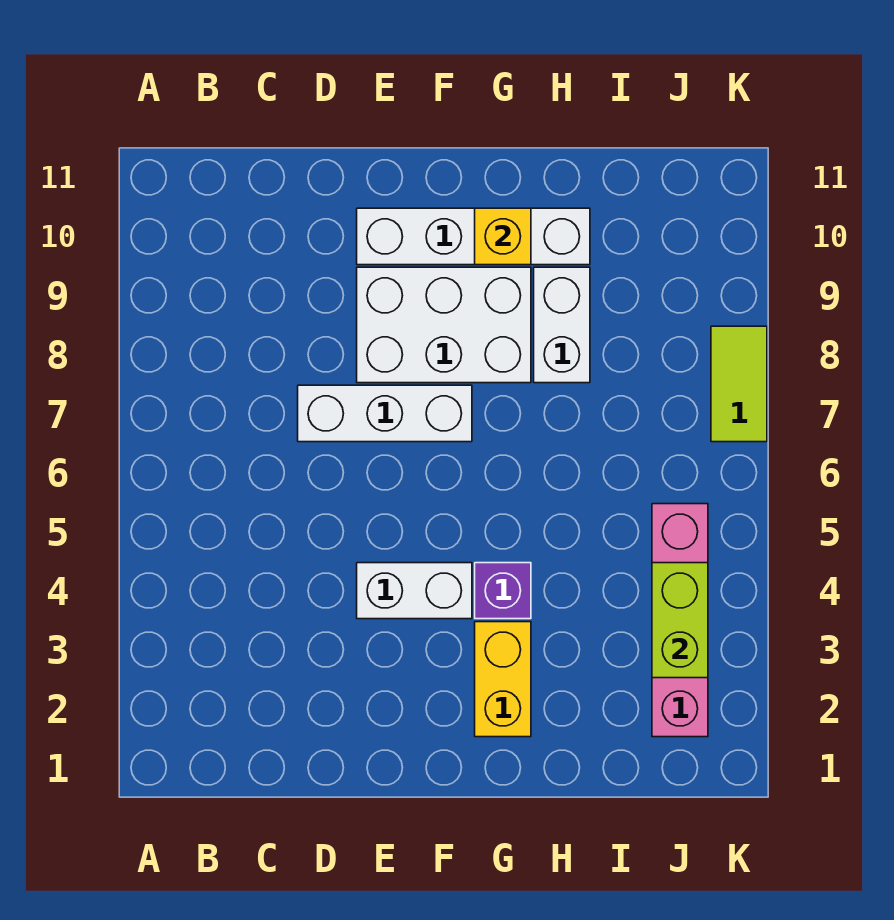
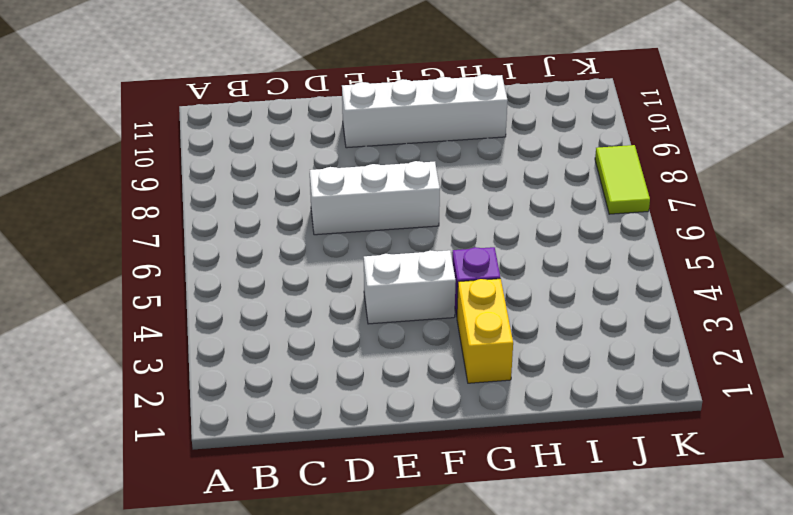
none -> white 2x3 brick [357,267,531,383]
none -> white 1x2 brick [534,267,590,383]

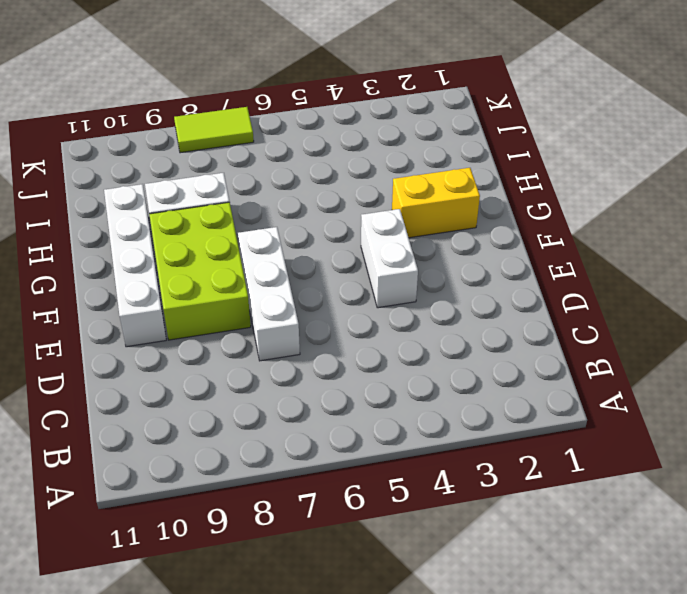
lime 2x3 brick [149,202,251,340] -> white 2x3 brick [357,267,531,383]
none -> purple 1x1 brick [475,563,531,619]
none -> pink 1x4 brick [652,504,708,737]

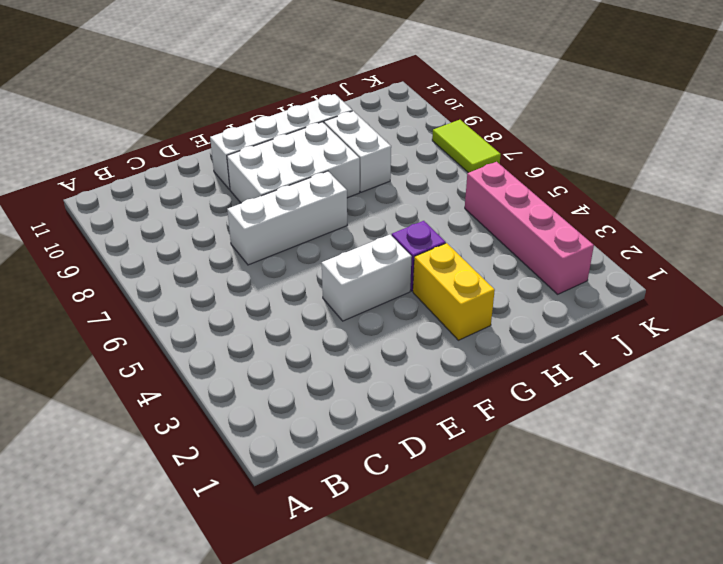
none -> yellow 1x1 brick [475,208,531,265]
none -> lime 1x2 brick [652,563,708,678]

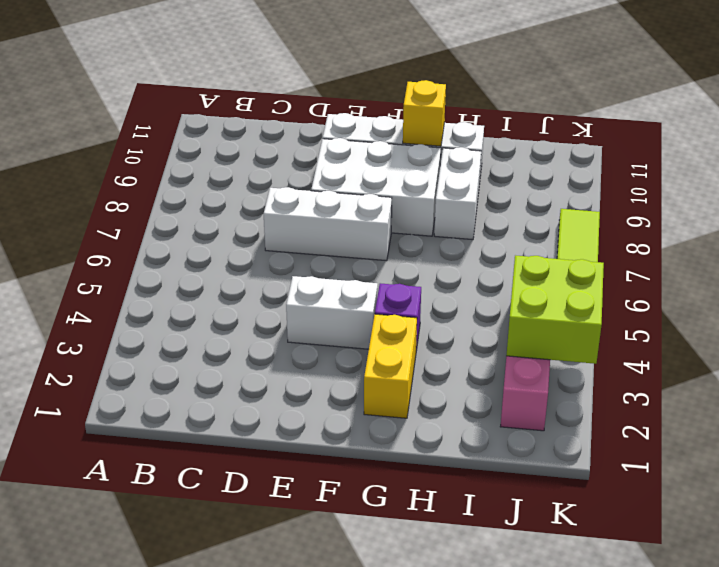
lime 2x2 brick [506,255,604,364] -> lime 1x2 brick [652,563,708,678]

